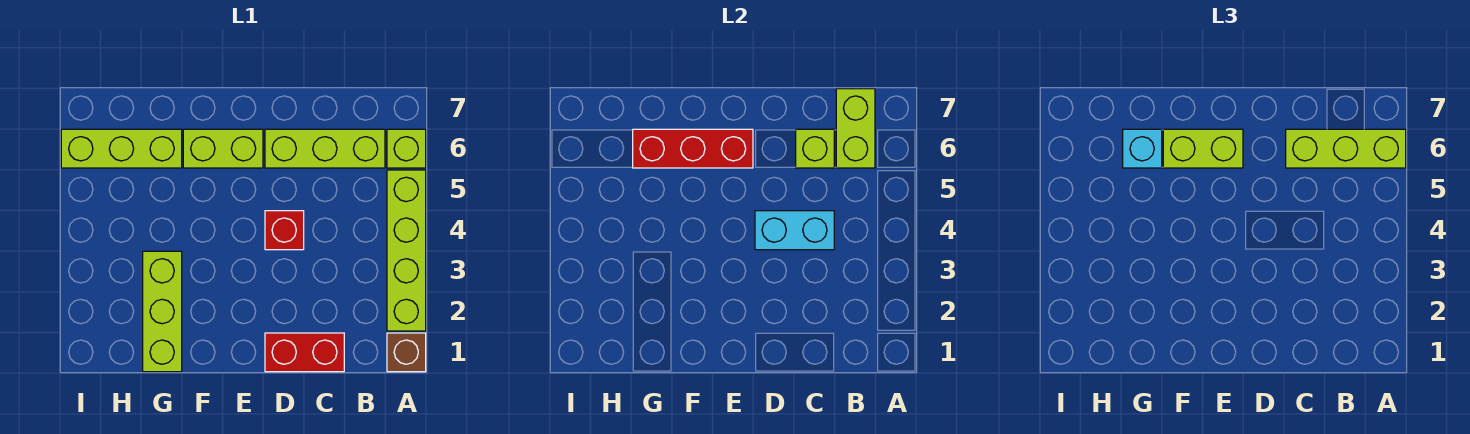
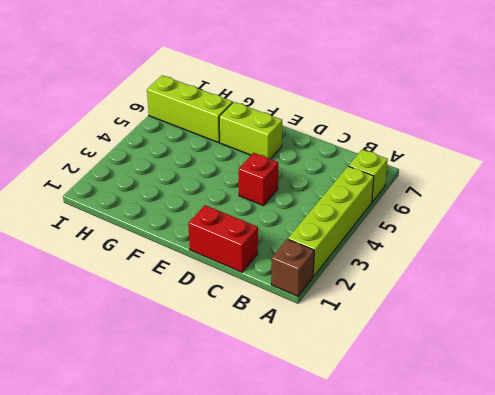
none -> lime 1x3 brick [265,129,385,168]
none -> lime 1x3 brick [143,251,182,372]
none -> lime 1x2 brick [836,89,875,168]

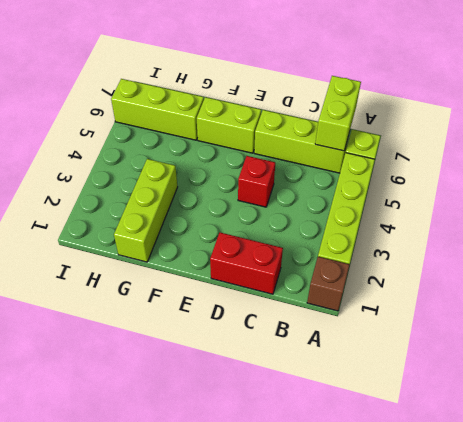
none -> cyan 1x2 brick [755,211,834,250]
none -> lime 1x1 brick [796,129,834,168]
none -> red 1x3 brick [633,129,753,168]

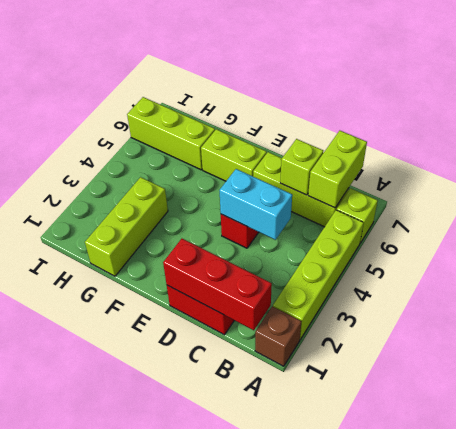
red 1x3 brick [163,239,272,330] -> red 1x3 brick moved to [633,129,753,168]
none -> lime 1x3 brick [1286,129,1406,168]
none -> lime 1x2 brick [1163,129,1243,168]
none -> cyan 1x1 brick [1123,129,1162,168]

